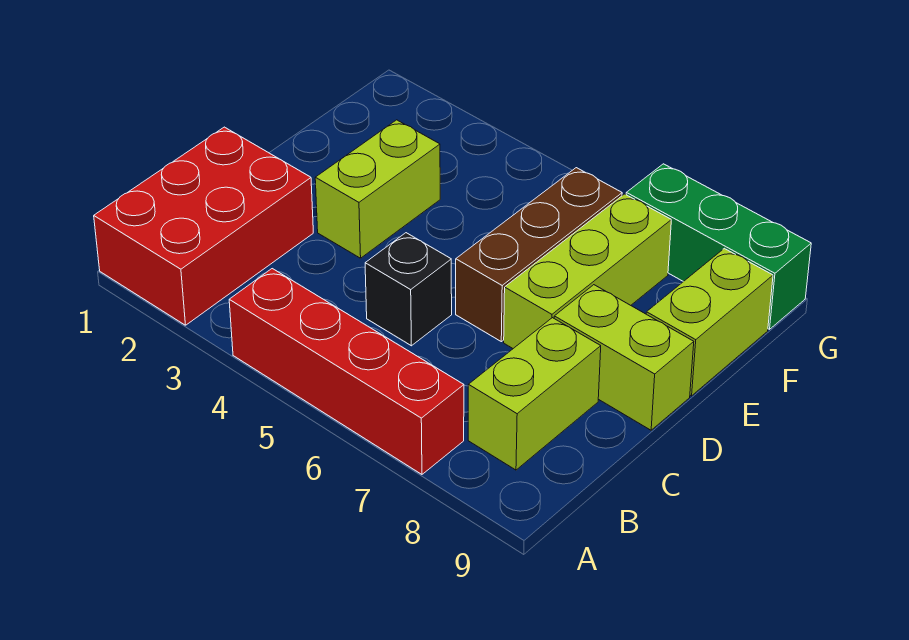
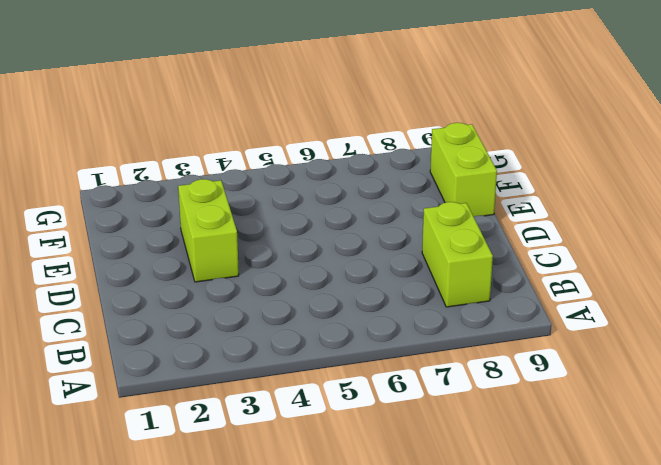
none -> red 2x3 brick [94,127,313,325]
none -> red 1x4 brick [229,269,464,474]

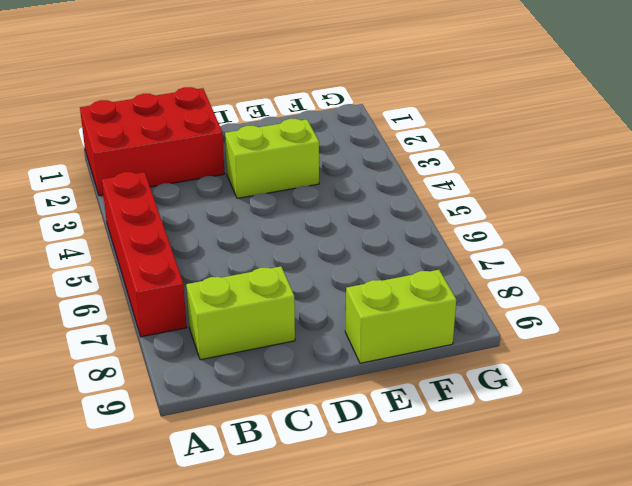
none -> black 1x1 brick [365,233,452,346]
none -> brown 1x3 brick [456,168,622,342]

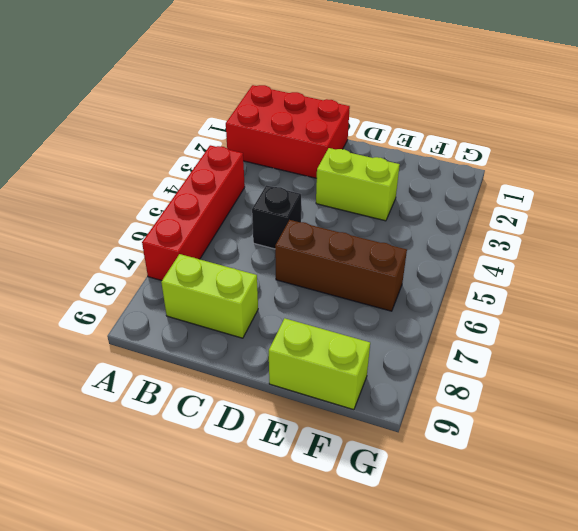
none -> lime 1x3 brick [504,194,671,348]
none -> lime 1x2 brick [554,285,694,430]

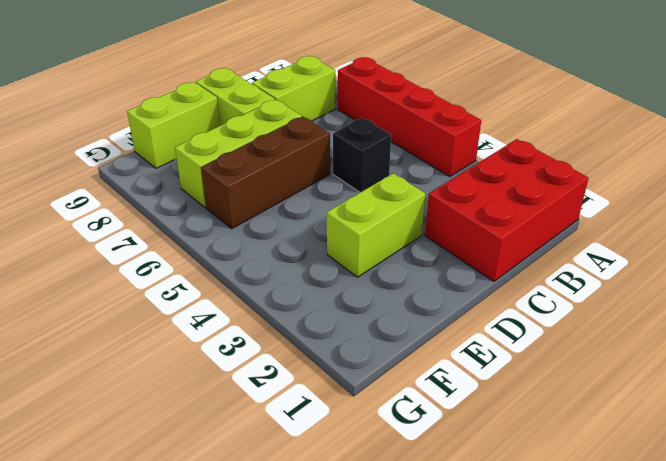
none -> green 1x3 brick [626,164,811,329]

